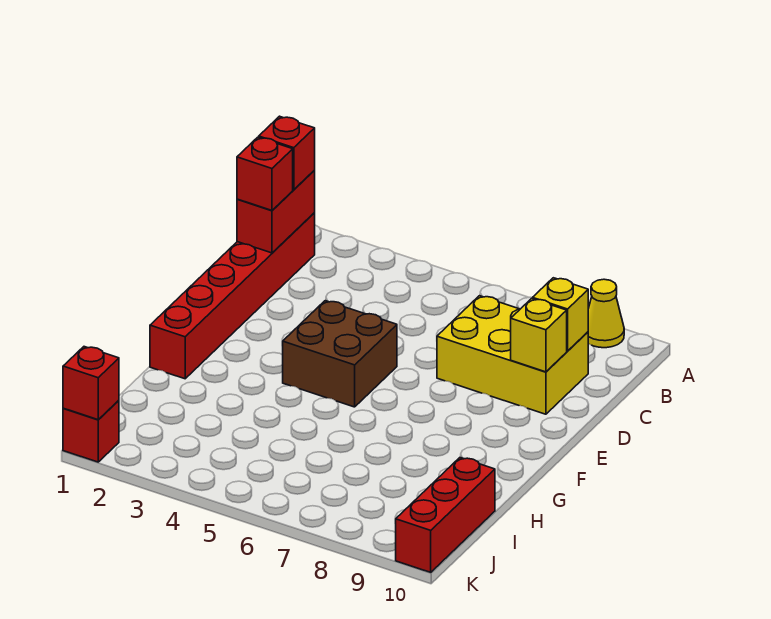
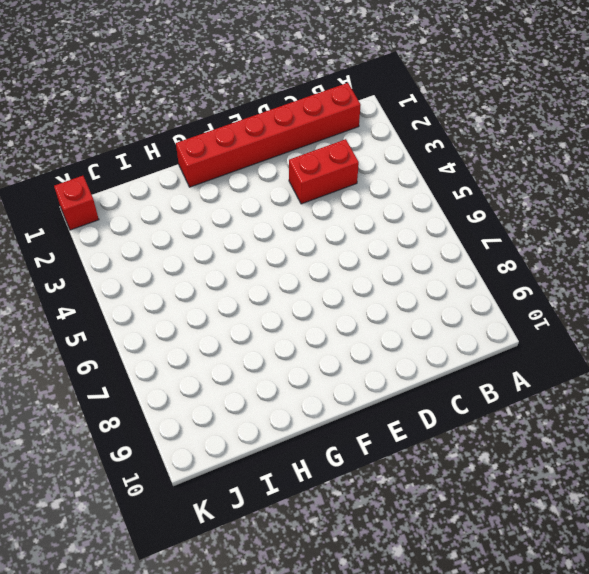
red 1x2 brick [289,139,359,204] -> red 1x2 brick moved to [237,171,315,253]
none -> yellow 1x1 cone [588,279,624,348]
none -> yellow 2x3 brick [437,296,588,414]
none -> brown 2x2 brick [283,301,397,407]

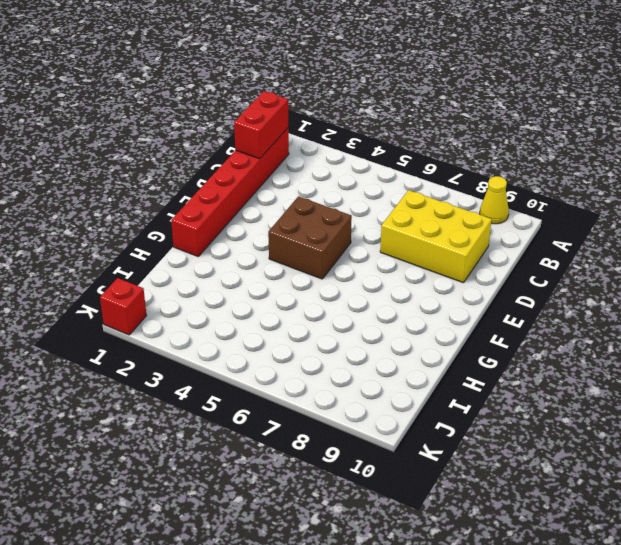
none -> red 1x3 brick [396,458,495,572]
none -> yellow 1x1 brick [533,278,588,351]
none -> yellow 1x1 brick [511,299,567,372]

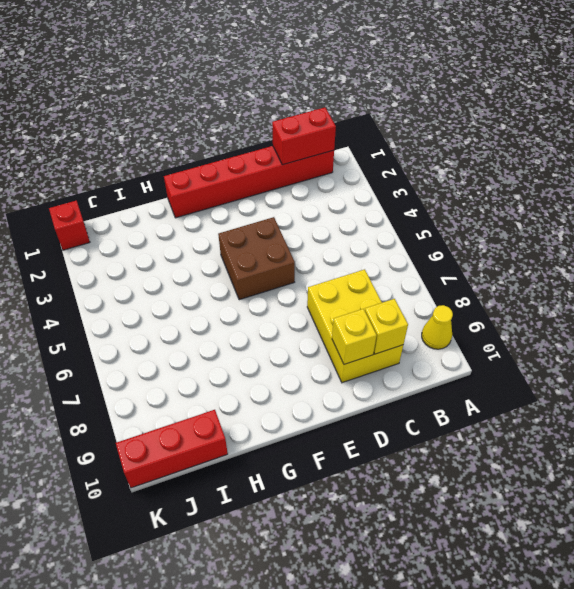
none -> red 1x1 brick [63,347,119,420]
none -> red 1x1 brick [259,116,315,190]
none -> red 1x1 brick [237,137,293,210]

